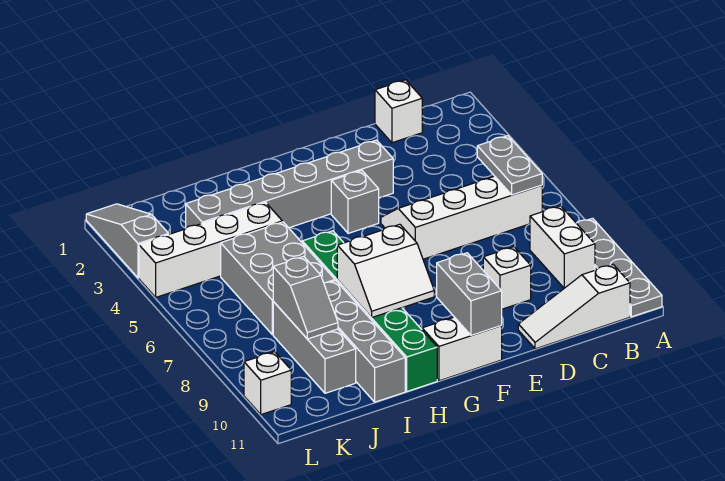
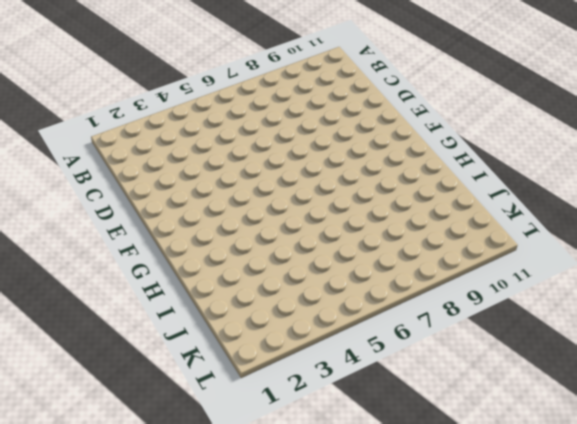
none -> grey 1x4 plate [577,218,662,317]
none -> white 2x4 slope [381,176,542,259]
none -> white 1x2 brick [530,206,595,288]

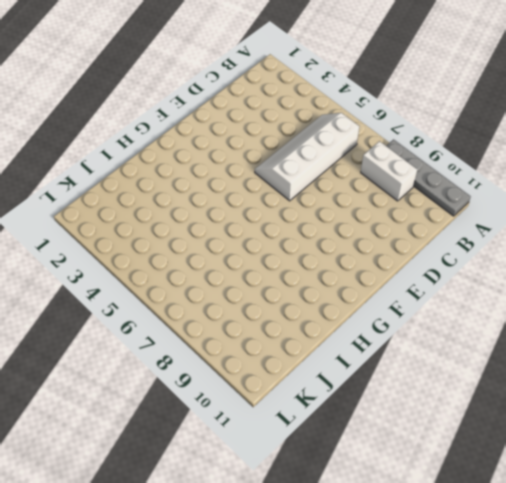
none -> white 1x3 slope [518,265,630,349]
none -> white 1x1 brick [375,80,422,143]
none -> white 1x1 brick [483,247,531,309]

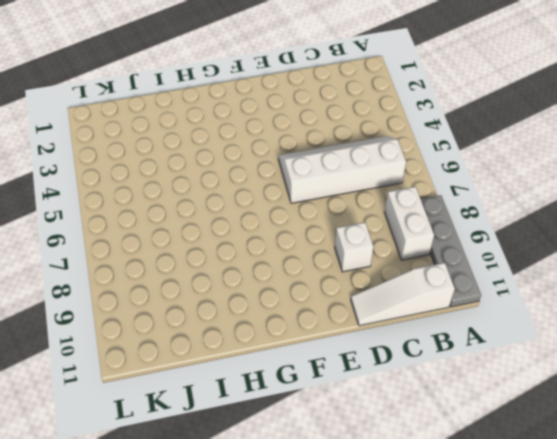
none -> white 1x1 brick [375,80,422,143]
none -> grey 1x6 brick [186,140,393,228]
none -> grey 1x1 brick [331,170,379,233]

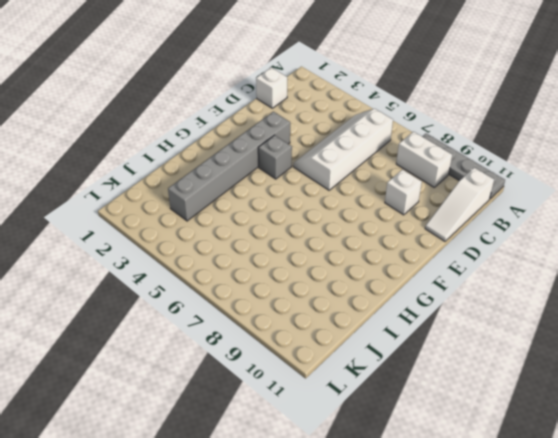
none -> white 1x2 brick [422,317,502,381]
none -> green 1x6 brick [302,231,437,391]
none -> white 1x4 brick [139,202,282,297]

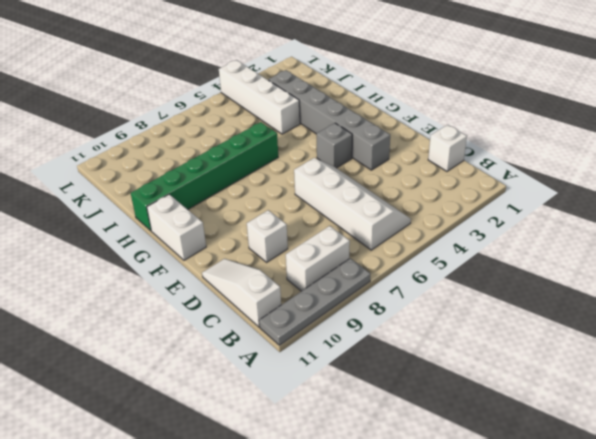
none -> grey 2x3 brick [221,222,335,335]
none -> grey 1x4 brick [324,281,405,402]
none -> grey 1x3 brick [273,302,356,393]

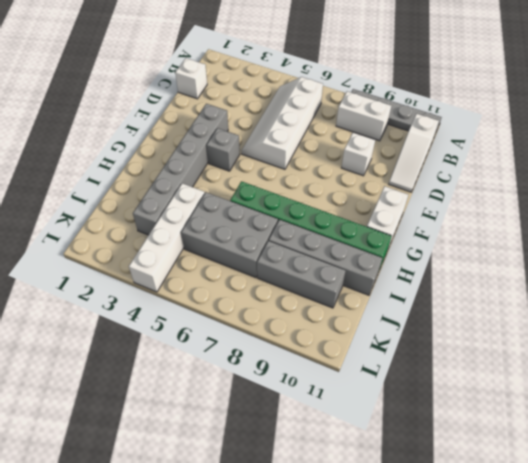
none -> grey 1x3 slope [86,204,169,278]
none -> white 1x1 brick [244,352,291,415]
none -> grey 1x2 plate [477,136,542,195]

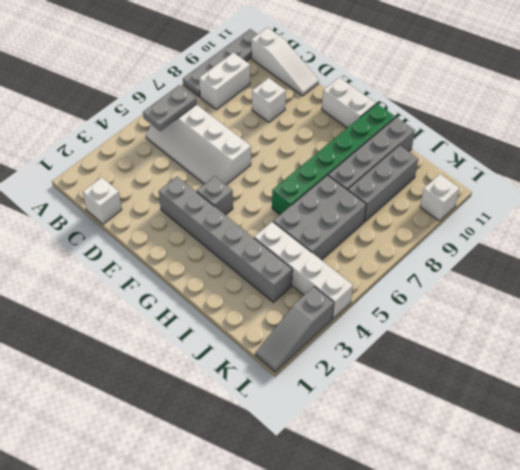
none -> grey 1x2 brick [437,253,502,335]
none -> white 2x2 slope [337,224,434,318]
none -> grey 1x2 slope [273,256,338,339]

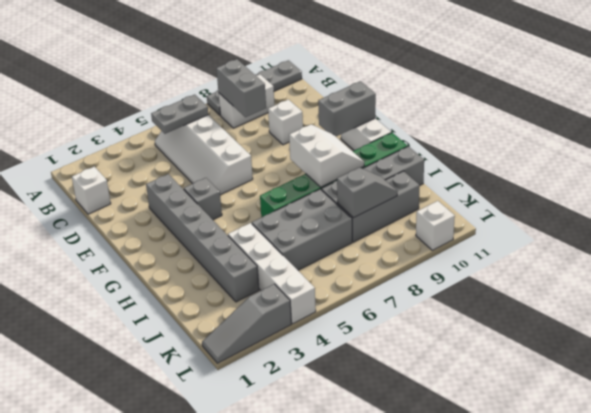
grey 1x2 brick [216,59,266,117] -> none
none -> white 1x3 slope [518,265,630,349]

